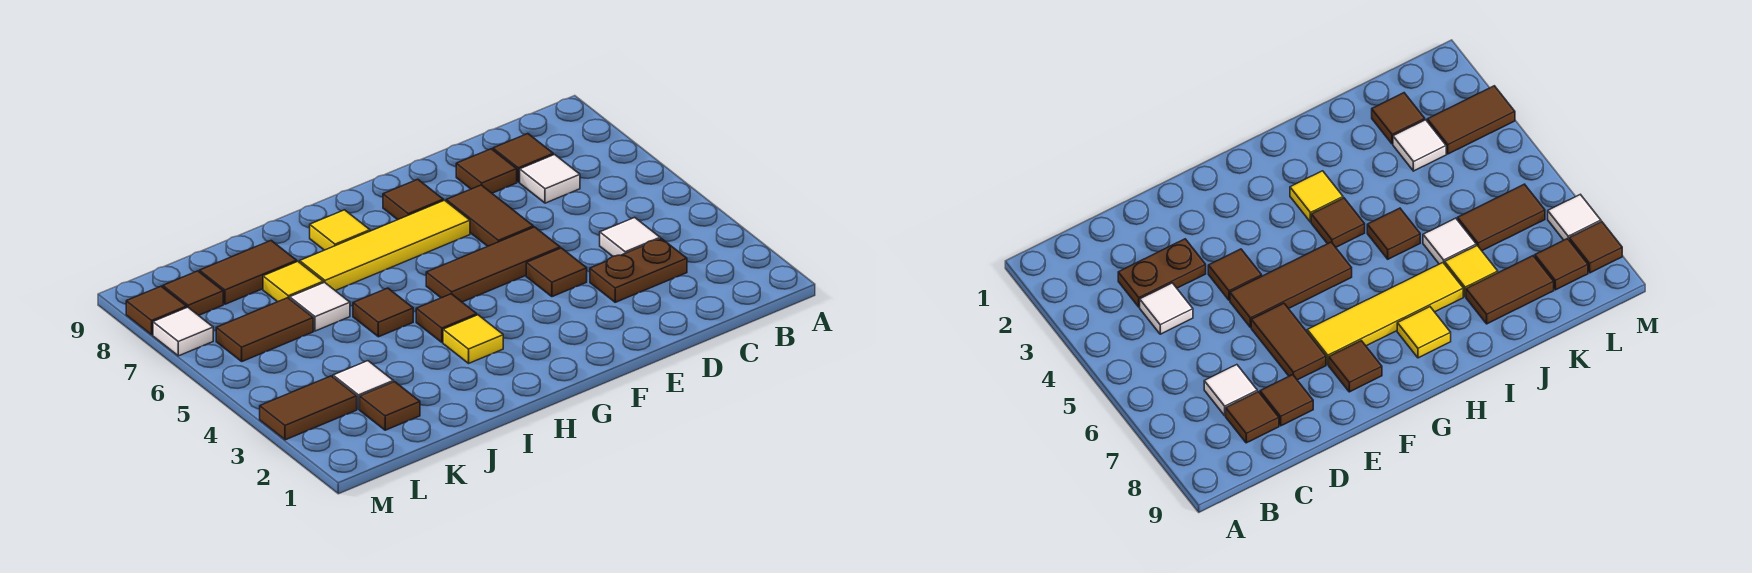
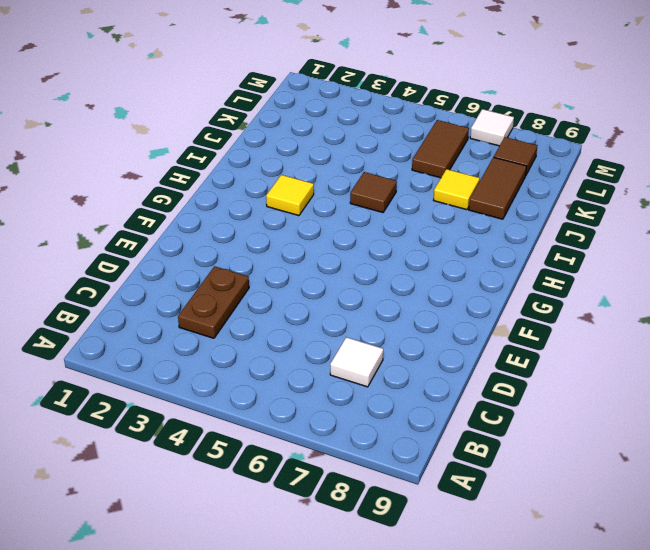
none -> white 1x1 tile [600,217,660,256]
none -> brown 1x1 tile [493,134,553,182]
none -> brown 1x1 tile [456,149,517,193]

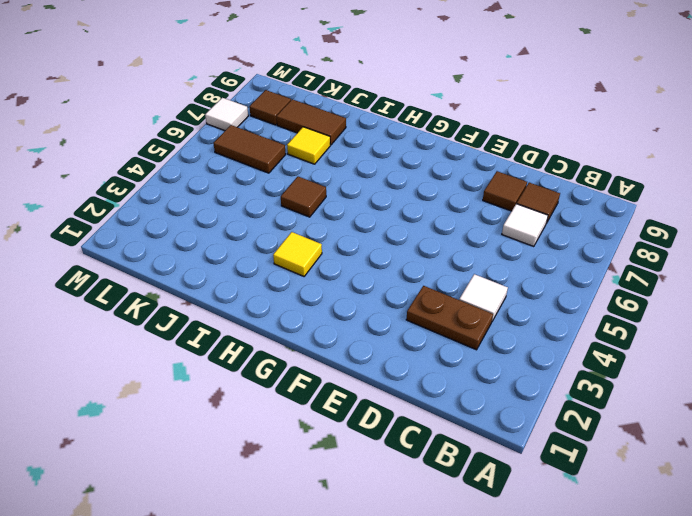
none -> brown 1x1 tile [526,248,587,297]
none -> brown 1x3 tile [426,227,560,302]
none -> brown 1x2 tile [446,185,533,246]

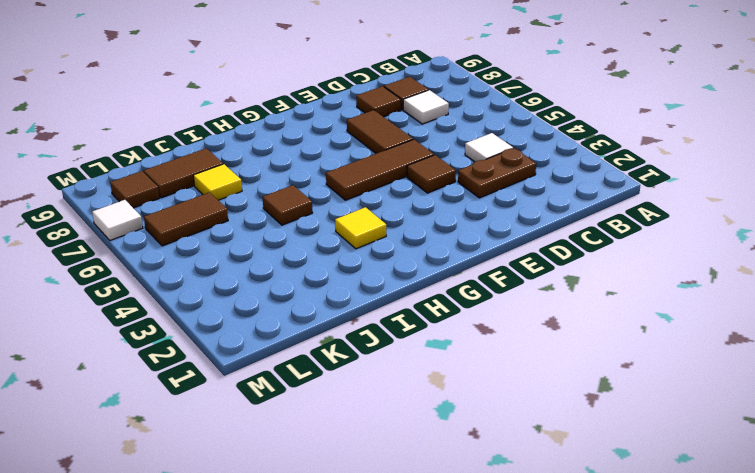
none -> yellow 1x4 tile [300,200,470,291]
none -> brown 1x1 tile [383,179,443,220]
none -> brown 1x1 tile [416,294,477,342]

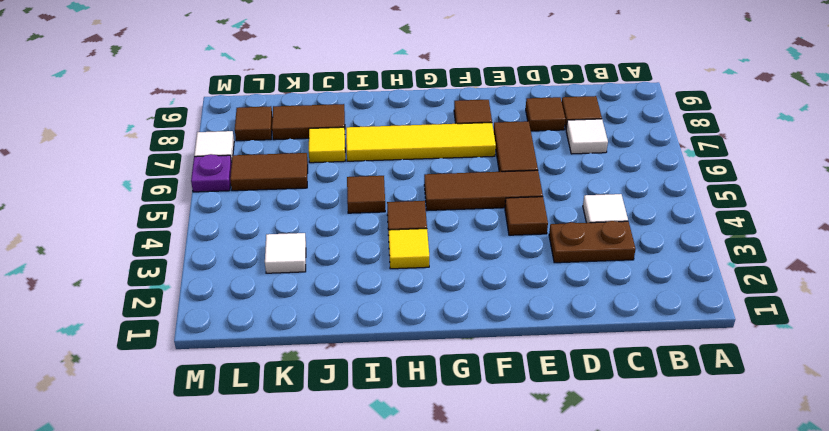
purple 1x1 plate [191,154,232,192] -> none
none -> yellow 1x1 tile [310,210,370,250]
none -> white 1x1 tile [290,282,350,331]
none -> brown 1x1 tile [360,382,420,430]

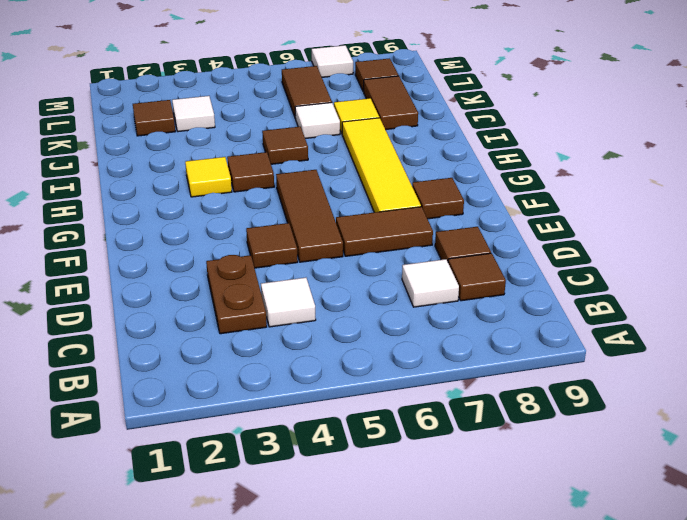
none -> yellow 1x1 tile [310,210,370,250]
none -> brown 1x2 tile [260,376,357,440]
none -> brown 1x1 tile [126,286,187,335]

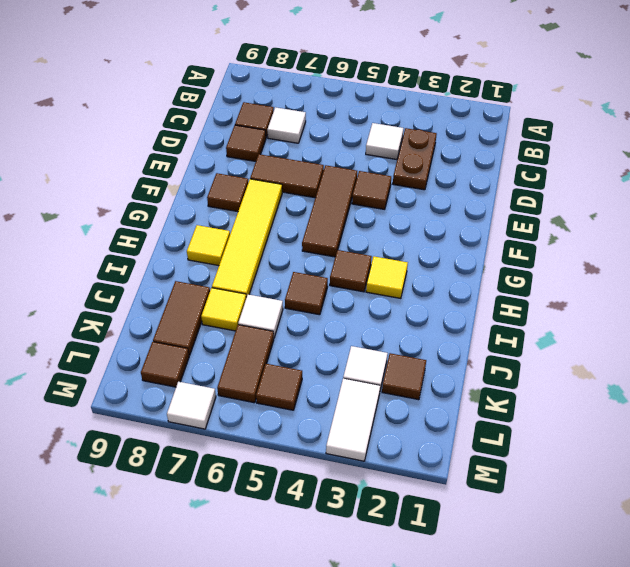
white 1x2 tile [326,379,380,461] -> brown 1x2 tile [260,376,357,440]
brown 1x1 tile [256,364,302,410] -> brown 1x1 tile moved to [126,286,187,335]

